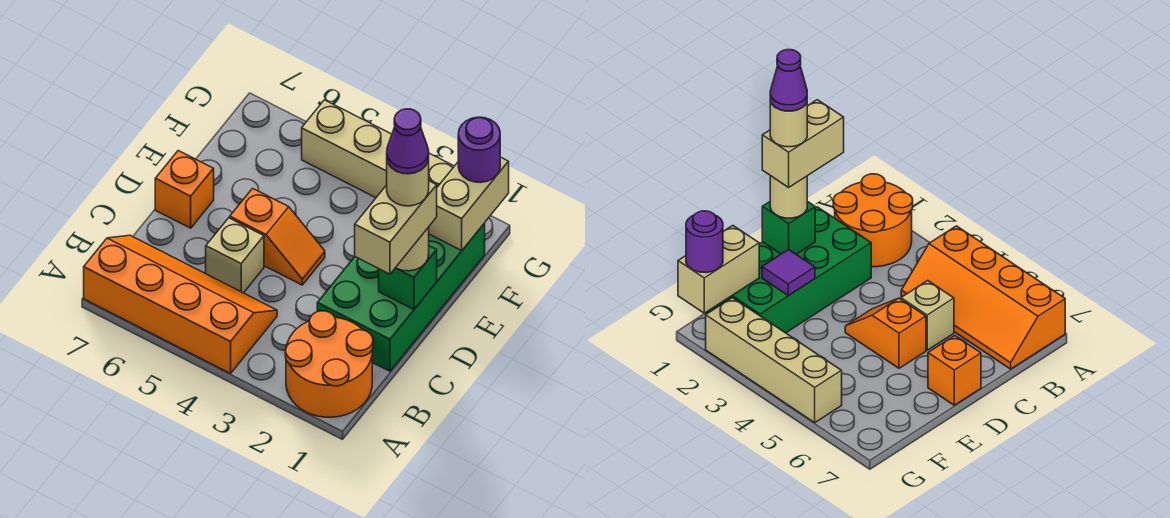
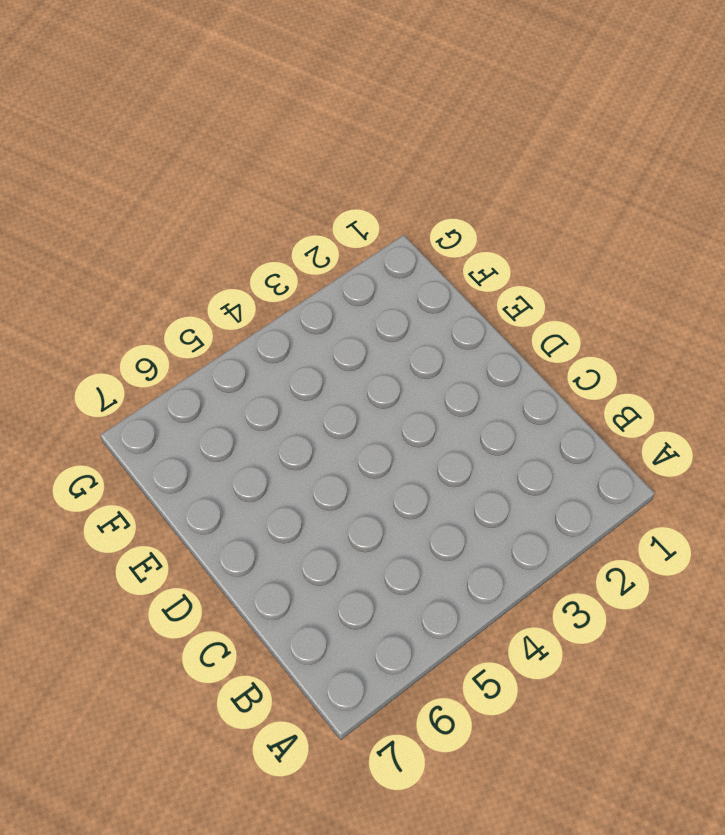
none -> orange 2x2 round brick [285,311,373,417]
none -> orange 2x4 slope [84,235,277,373]
none -> green 2x4 brick [317,223,485,371]

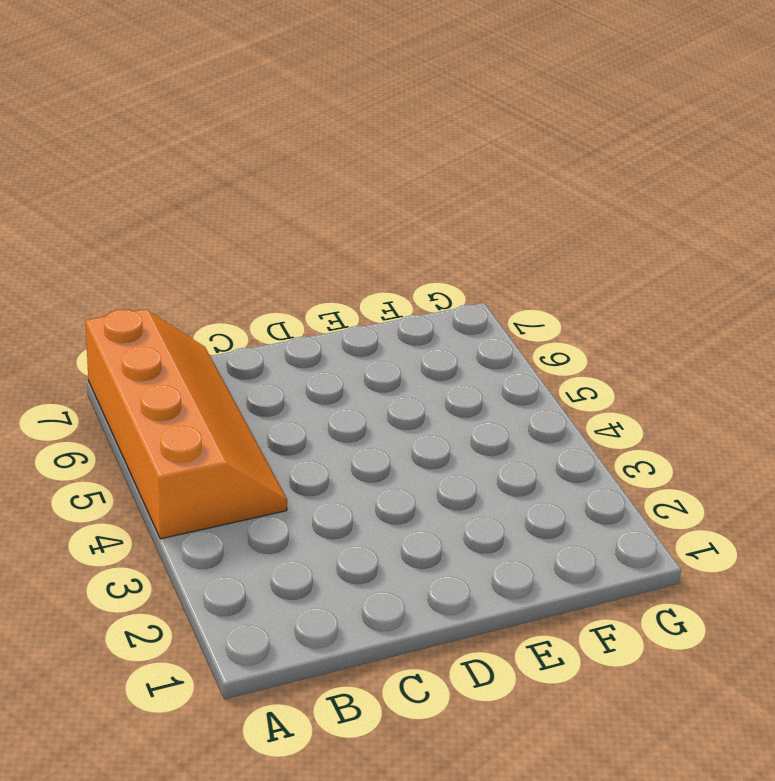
none -> orange 2x2 round brick [285,311,373,417]
none -> green 2x4 brick [317,223,485,371]
none -> tan 1x1 brick [206,218,264,293]

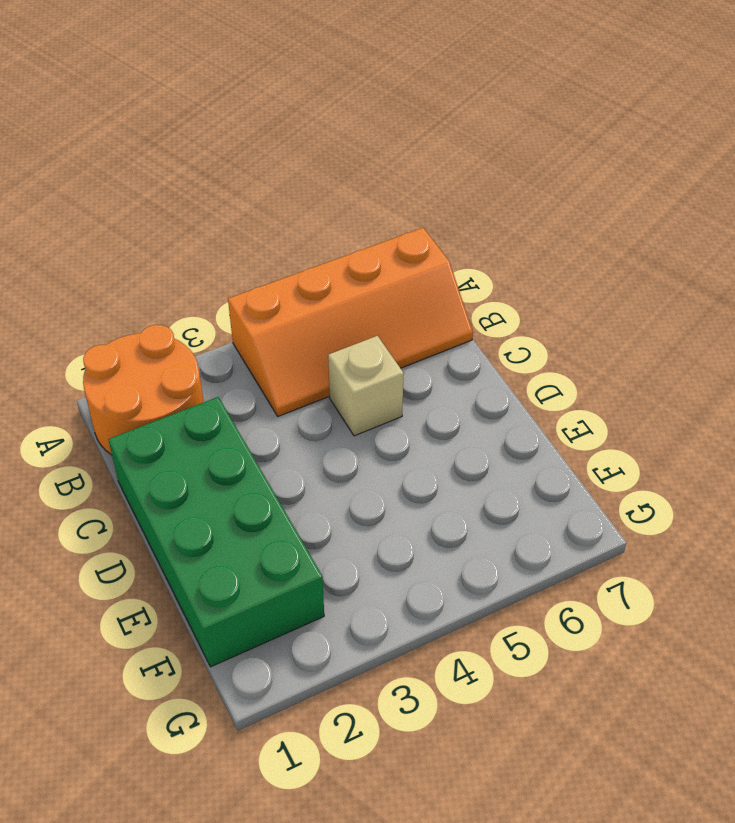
none -> orange 1x2 slope [230,188,325,285]
none -> orange 1x1 brick [155,151,214,228]
none -> tan 1x4 brick [302,100,454,198]

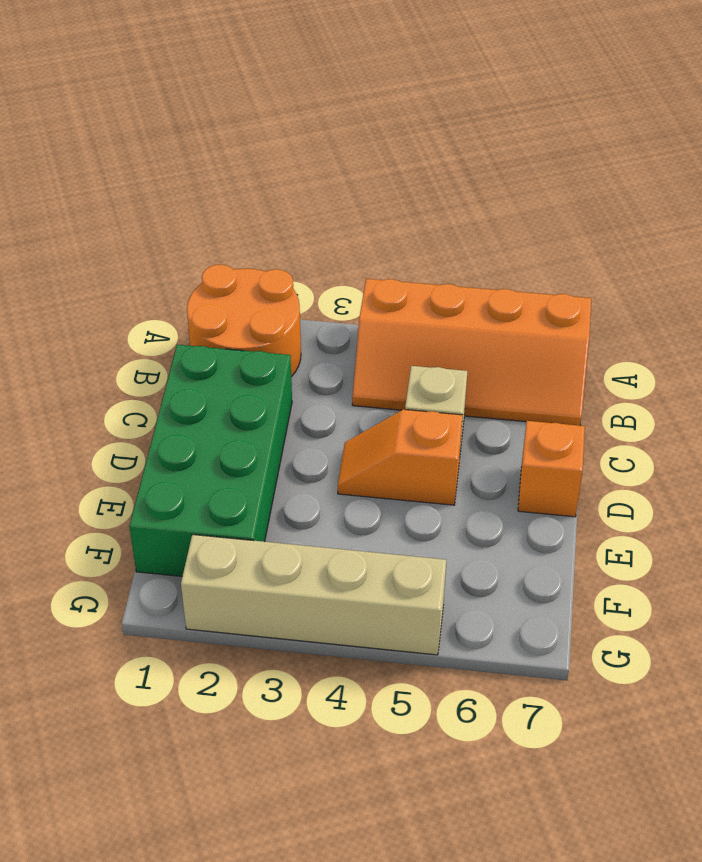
none -> green 1x1 brick [379,246,437,309]
none -> purple 1x1 tile [762,250,815,296]
none -> tan 1x2 brick [429,157,509,250]

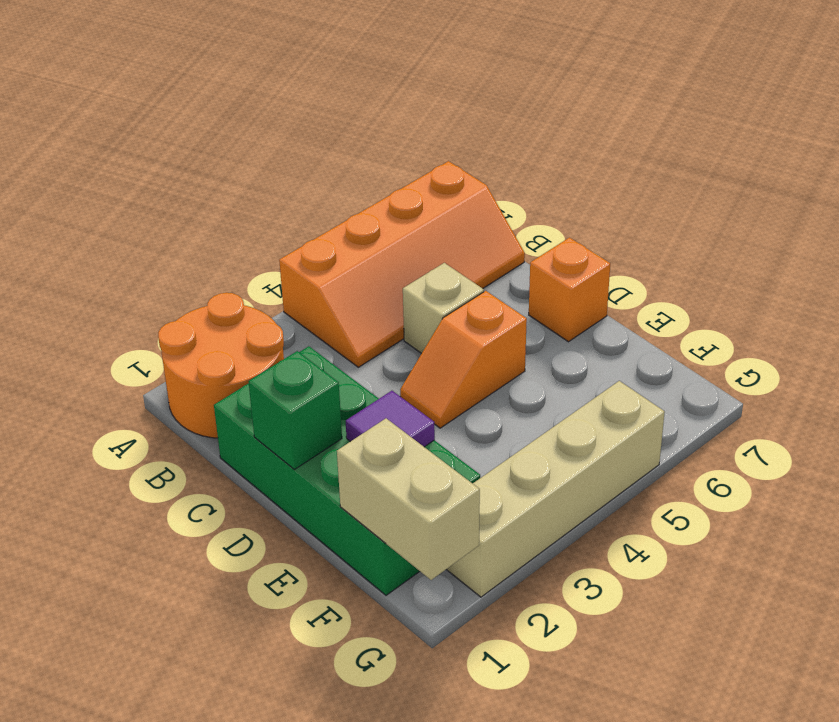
none -> tan 1x1 round brick [396,227,429,271]
none -> purple 1x1 round brick [458,117,500,183]
none -> tan 1x2 brick [355,181,437,274]

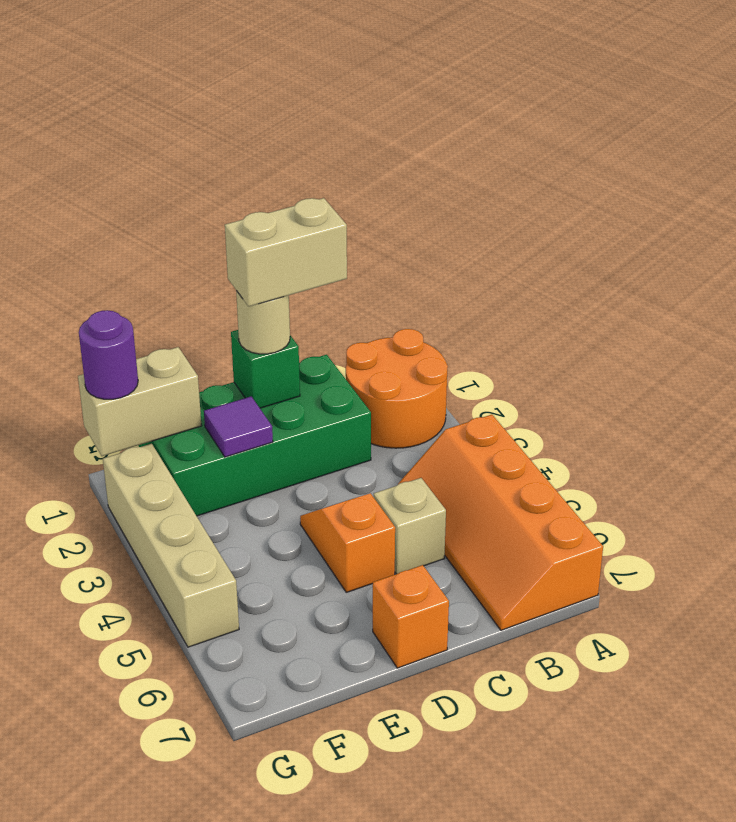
none -> tan 1x1 round brick [387,158,429,206]
none -> purple 1x1 cone [387,109,429,174]

